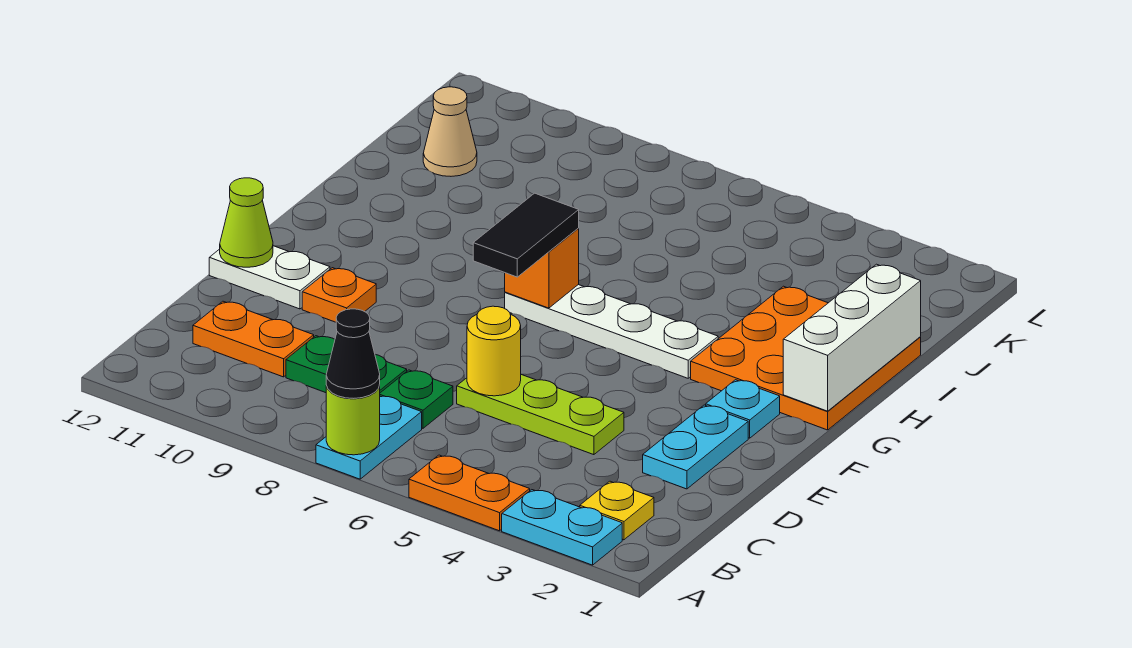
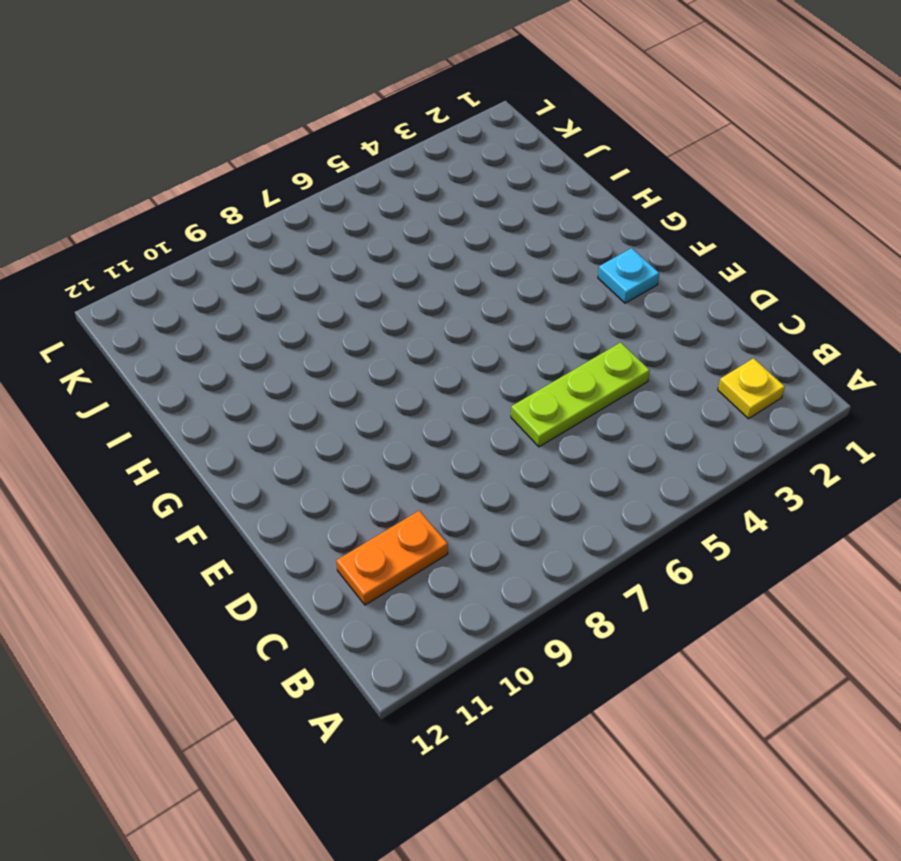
none -> cyan 1x2 plate [502,490,622,565]
none -> orange 1x2 plate [409,455,530,531]
none -> cyan 1x2 plate [316,396,422,479]

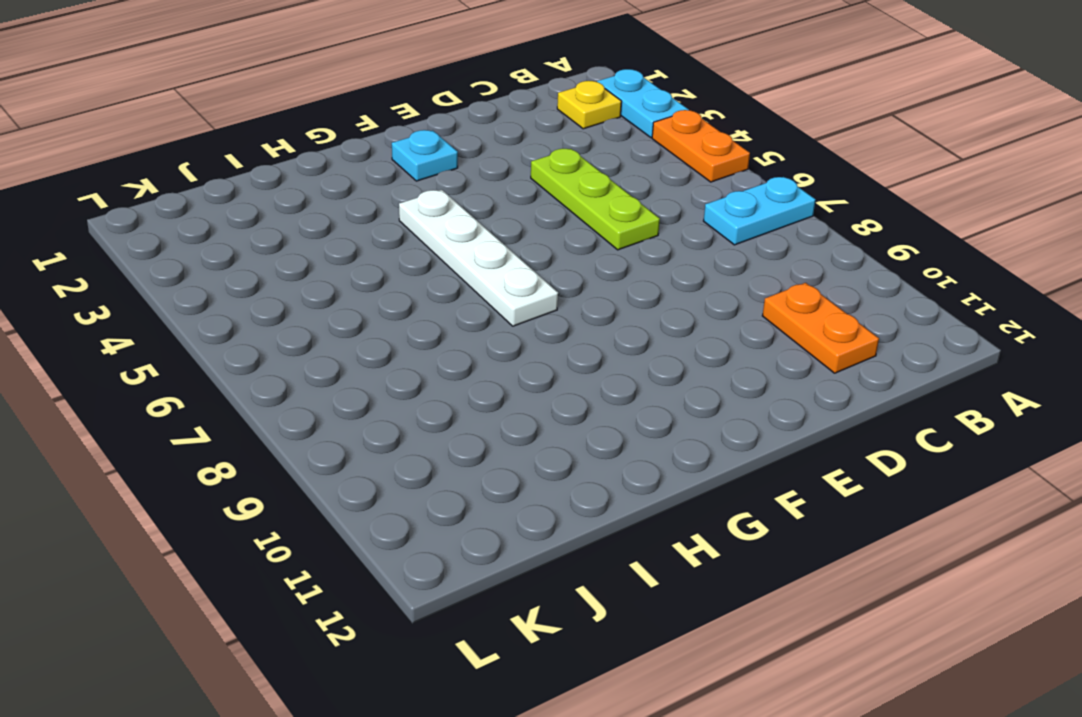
none -> green 1x1 plate [380,370,453,428]
none -> green 1x2 plate [286,336,407,393]
none -> cyan 1x2 plate [643,405,748,489]

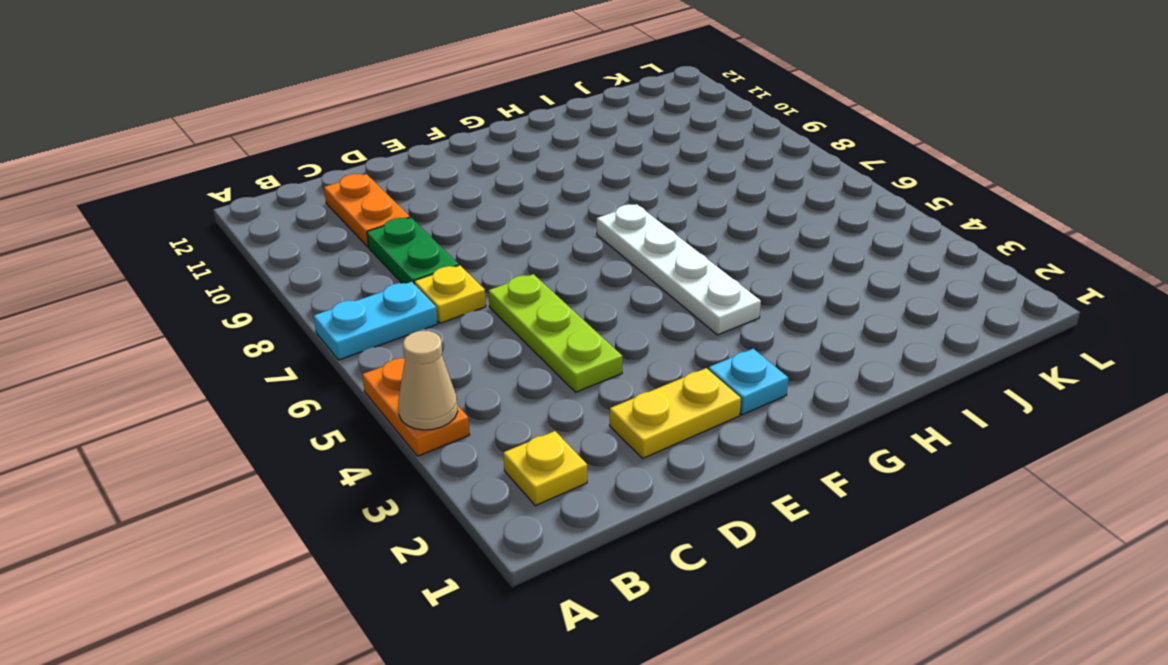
tan 1x1 cone [398,331,458,430] -> tan 1x1 cone moved to [423,87,477,176]
yellow 1x1 plate [414,265,486,323] -> green 1x1 plate [380,370,453,428]
yellow 1x2 plate [610,368,741,458] -> cyan 1x2 plate [643,405,748,489]
none -> cyan 1x2 plate [502,490,622,565]
none -> orange 1x1 plate [302,268,376,322]
none -> white 1x2 plate [209,246,330,309]

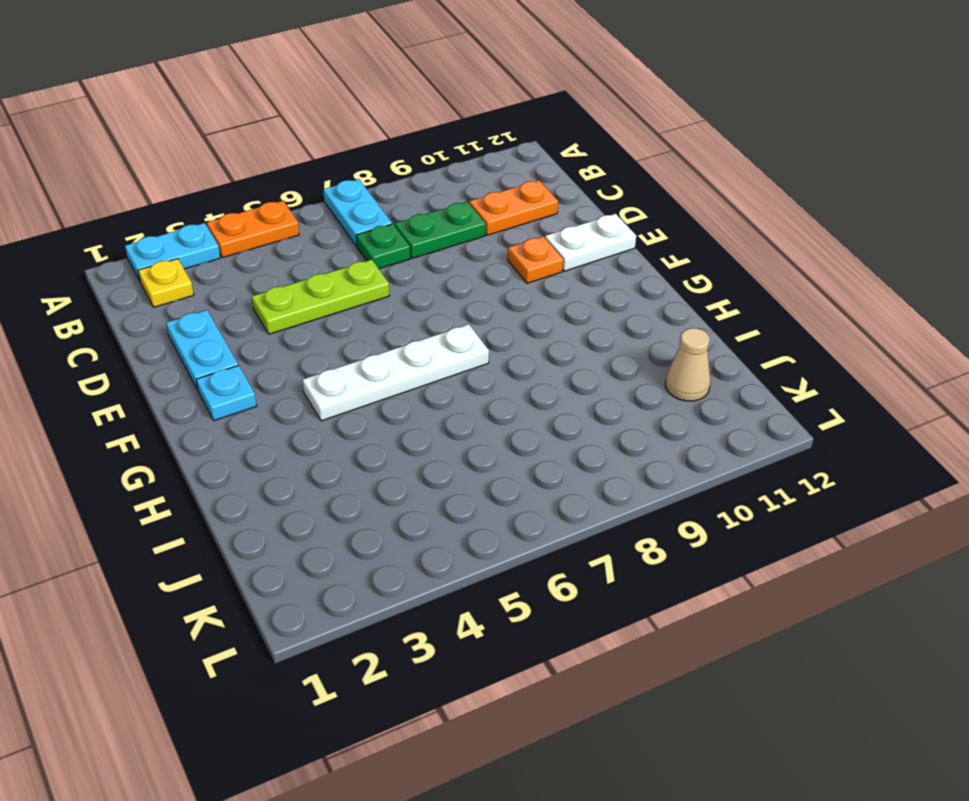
none -> orange 3x3 plate [691,286,921,430]
none -> lime 1x1 round brick [326,385,380,455]
none -> yellow 1x1 round brick [467,306,521,396]

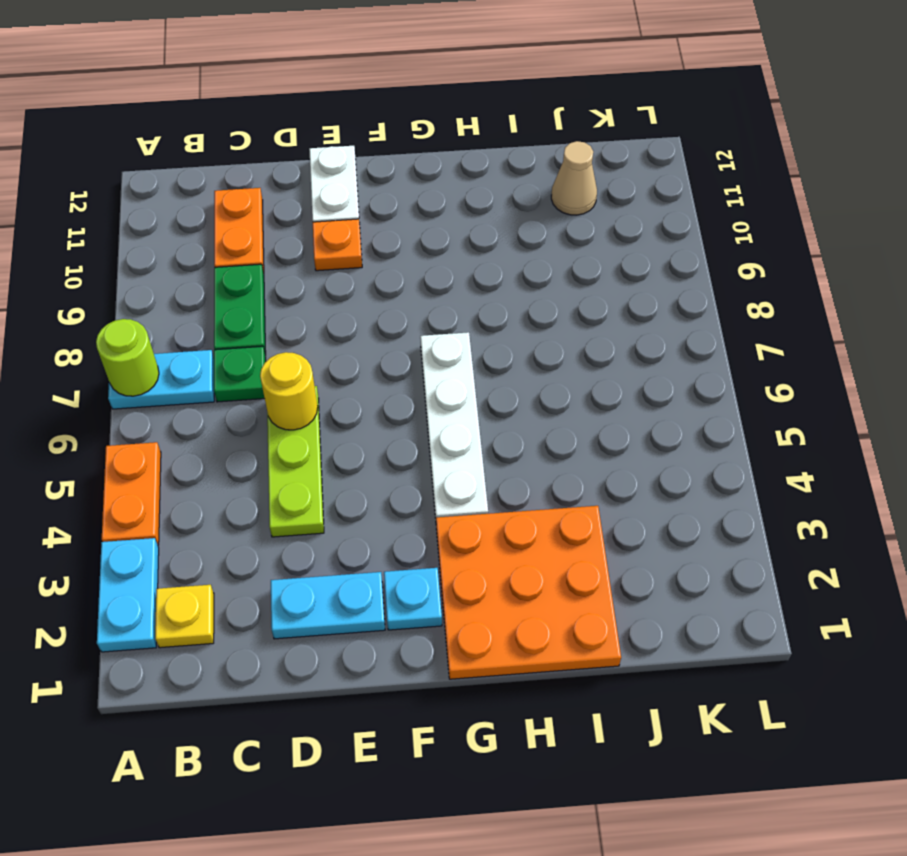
none -> lime 1x1 cone [220,178,273,267]
none -> white 1x3 brick [783,264,921,411]
none -> orange 1x1 brick [505,228,579,308]

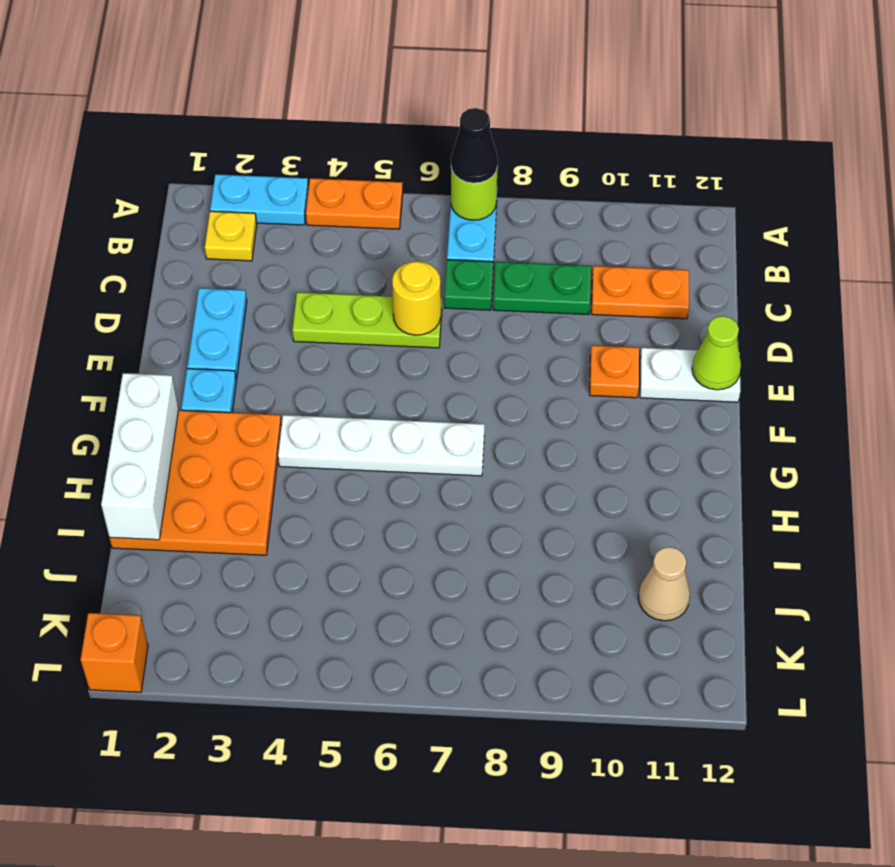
orange 1x1 brick [81,613,148,692] -> orange 1x1 brick moved to [505,228,579,308]
none -> black 1x2 tile [473,193,579,277]

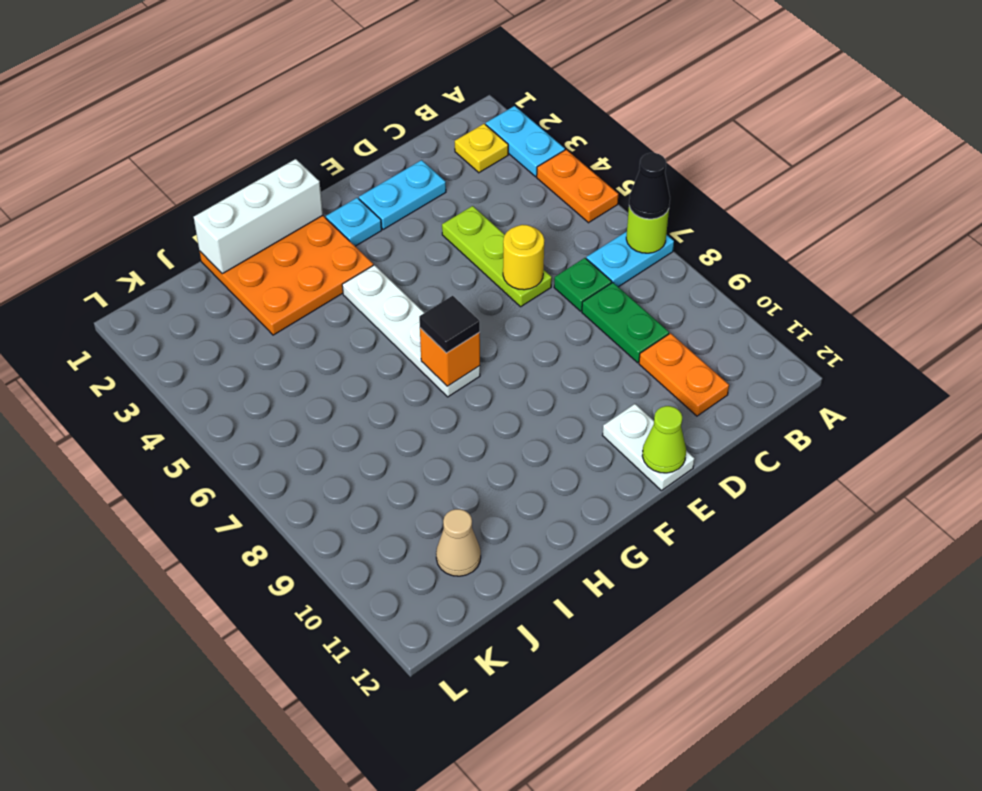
black 1x1 tile [419,296,480,353] -> black 1x2 tile [473,193,579,277]
none -> orange 1x1 plate [302,268,376,322]

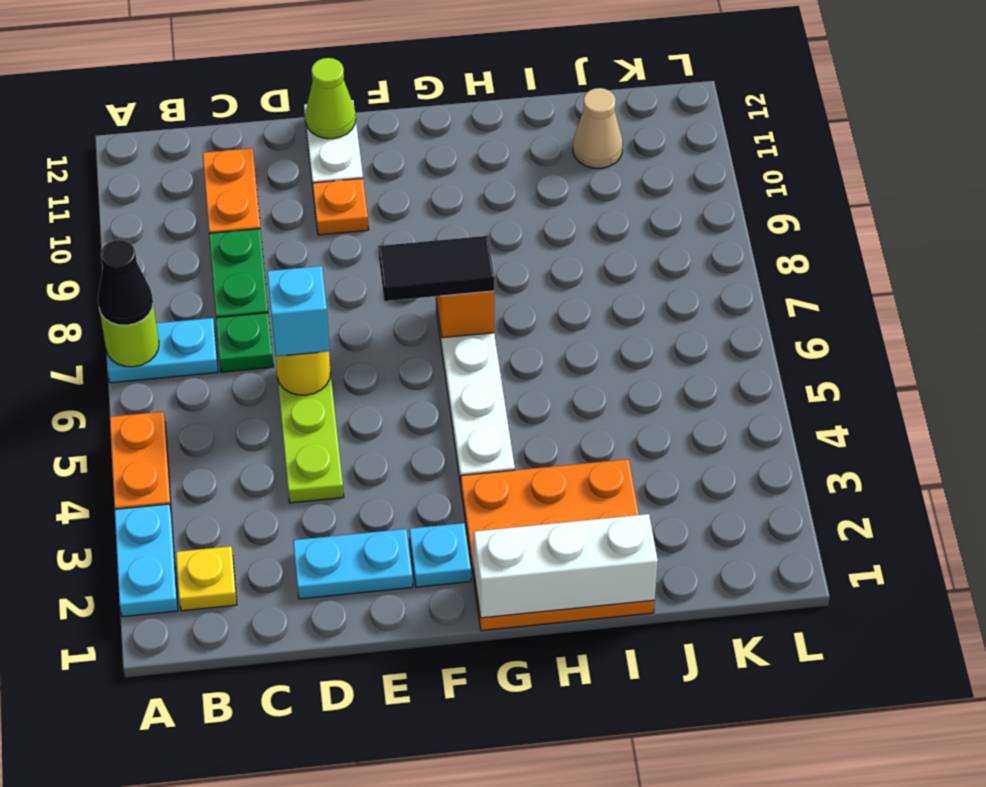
cyan 1x1 brick [267,266,330,357] -> none

